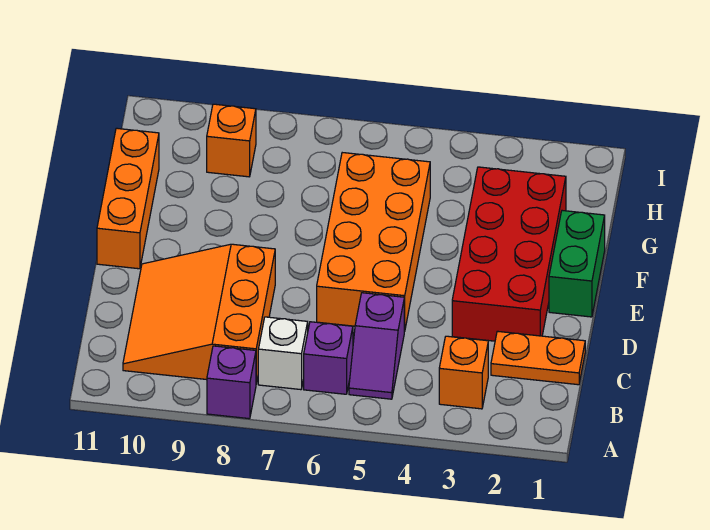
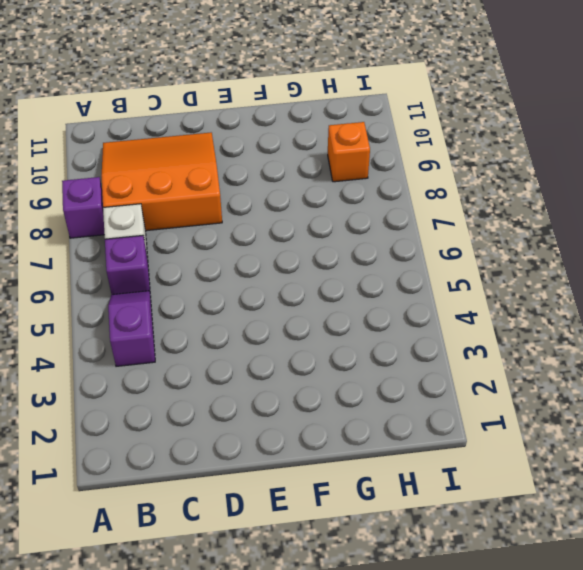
purple 1x2 slope [108,291,155,366] -> purple 1x2 slope turned to [349,293,404,399]
none -> orange 1x1 brick [439,336,488,409]
none -> orange 1x2 plate [491,331,585,385]
none -> red 2x4 brick [452,167,566,341]

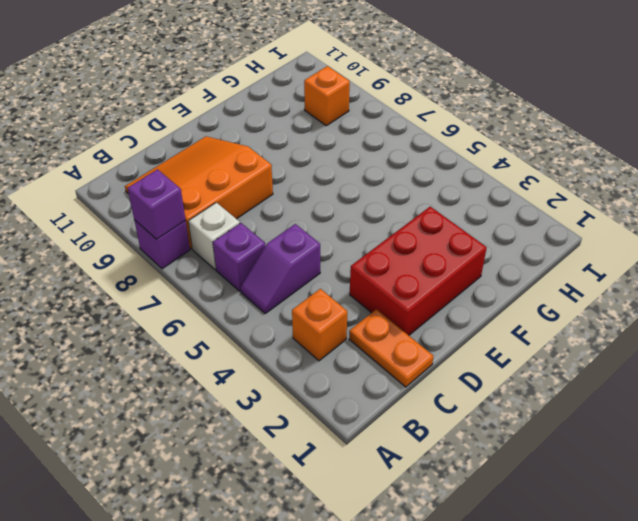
purple 1x1 brick [128,169,185,239] -> none
red 2x3 brick [350,207,487,335] -> red 2x4 brick [452,167,566,341]
none -> orange 2x4 brick [317,153,430,331]
none -> green 1x2 brick [549,211,605,317]
none -> orange 1x3 brick [97,128,159,269]

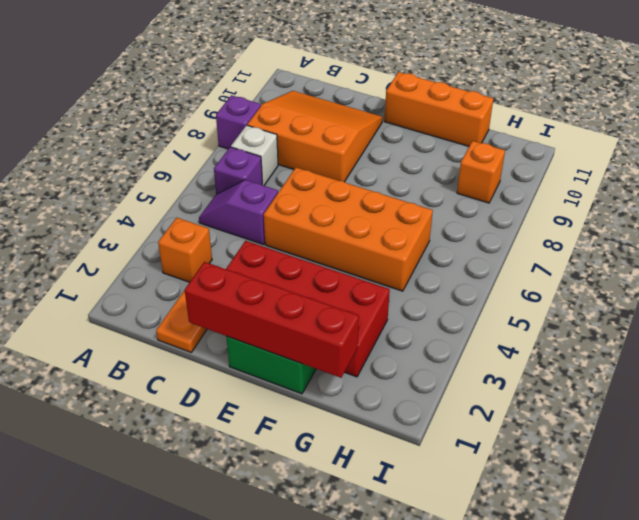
red 1x4 brick [185,262,359,378] -> none

